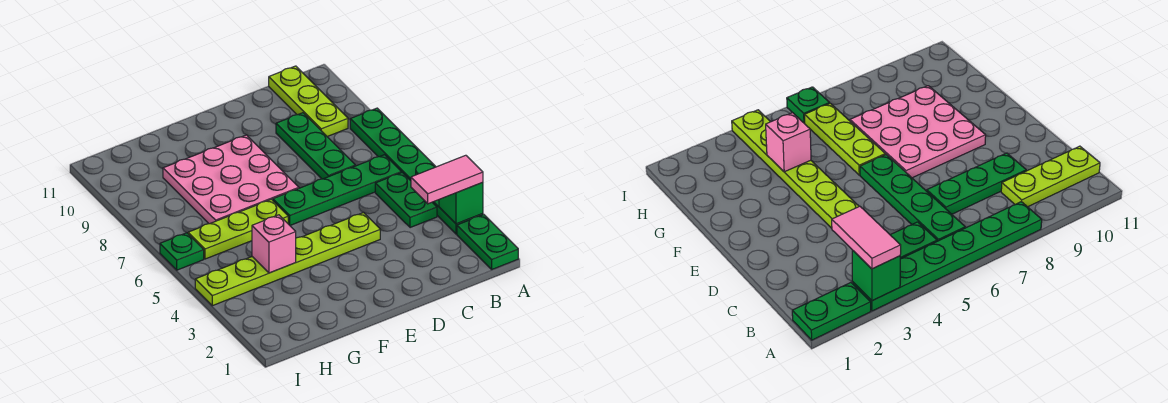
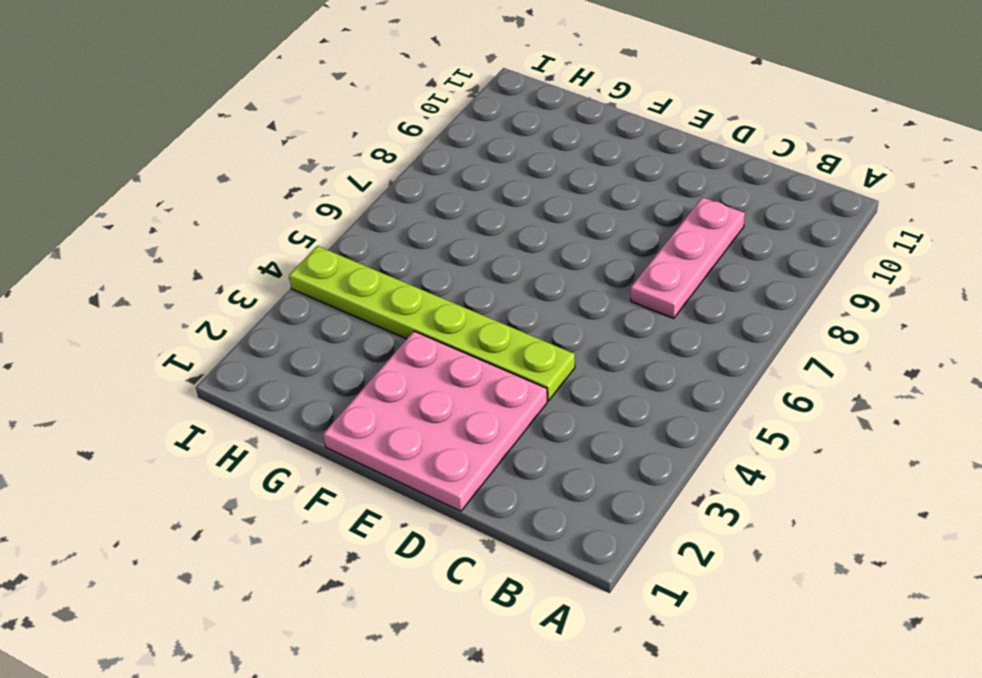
pink 1x3 plate [631,197,745,318] -> green 1x3 plate [276,113,355,179]
pink 3x3 plate [323,331,547,511] -> pink 3x3 plate moved to [163,135,299,224]
none -> green 1x2 plate [457,215,518,269]
none -> green 1x6 plate [350,108,483,234]
none -> green 1x2 plate [375,173,437,228]

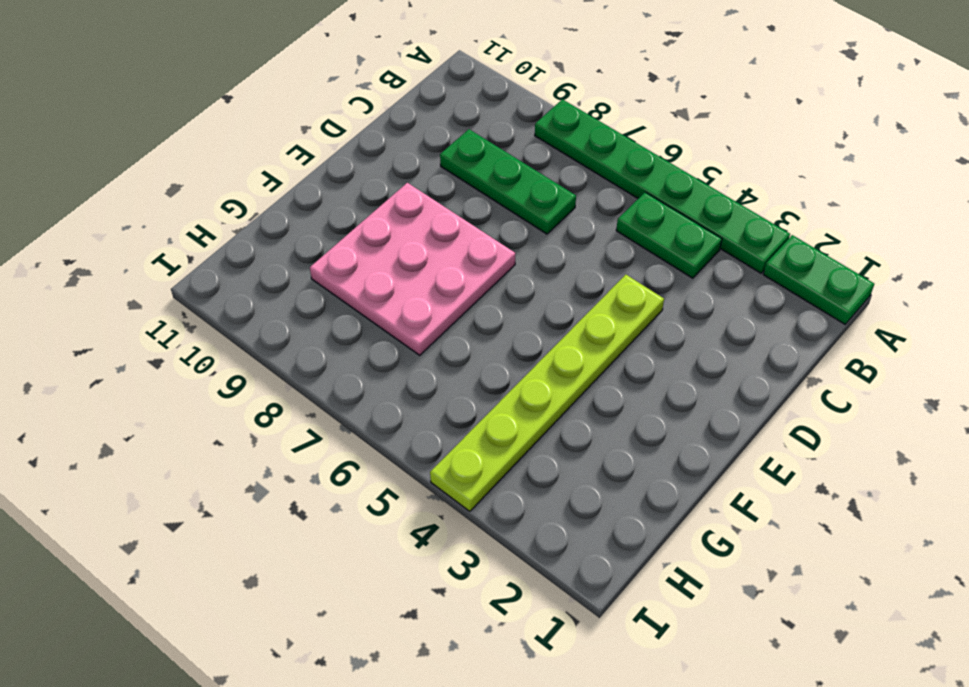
none -> green 1x4 plate [273,155,401,225]
none -> lime 1x3 plate [269,66,348,137]
none -> lime 1x3 plate [188,199,288,259]

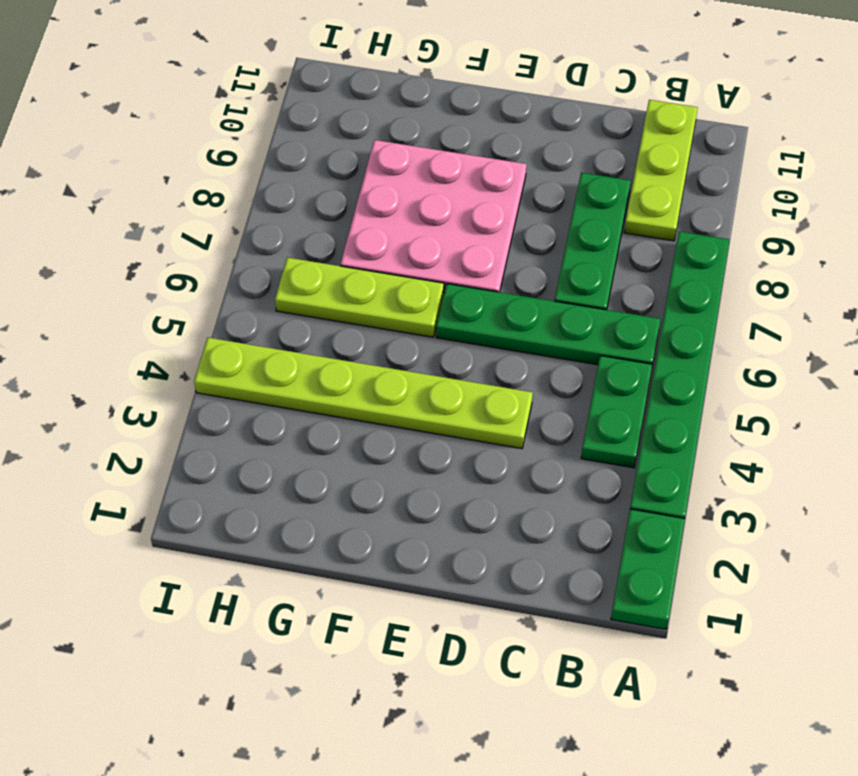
none -> green 1x1 plate [160,233,204,270]
none -> green 1x1 brick [439,182,483,224]
none -> pink 1x1 brick [252,215,296,273]

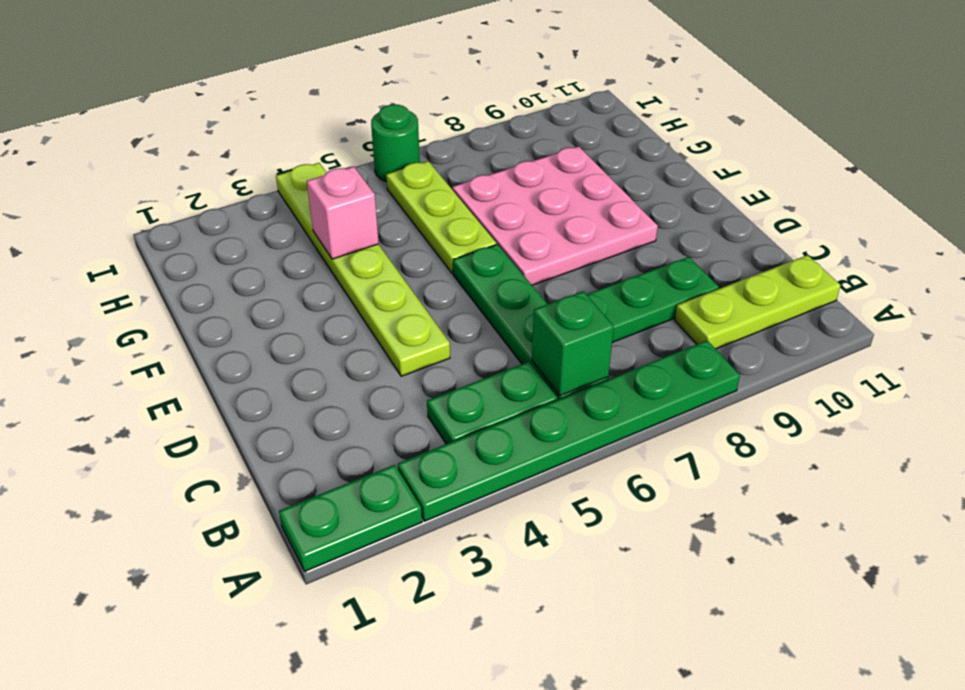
green 1x1 brick [532,291,614,396] -> green 1x1 brick moved to [439,182,483,224]
green 1x1 round brick [371,104,420,182] -> green 1x1 plate [160,233,204,270]
none -> pink 1x2 tile [411,155,483,204]

